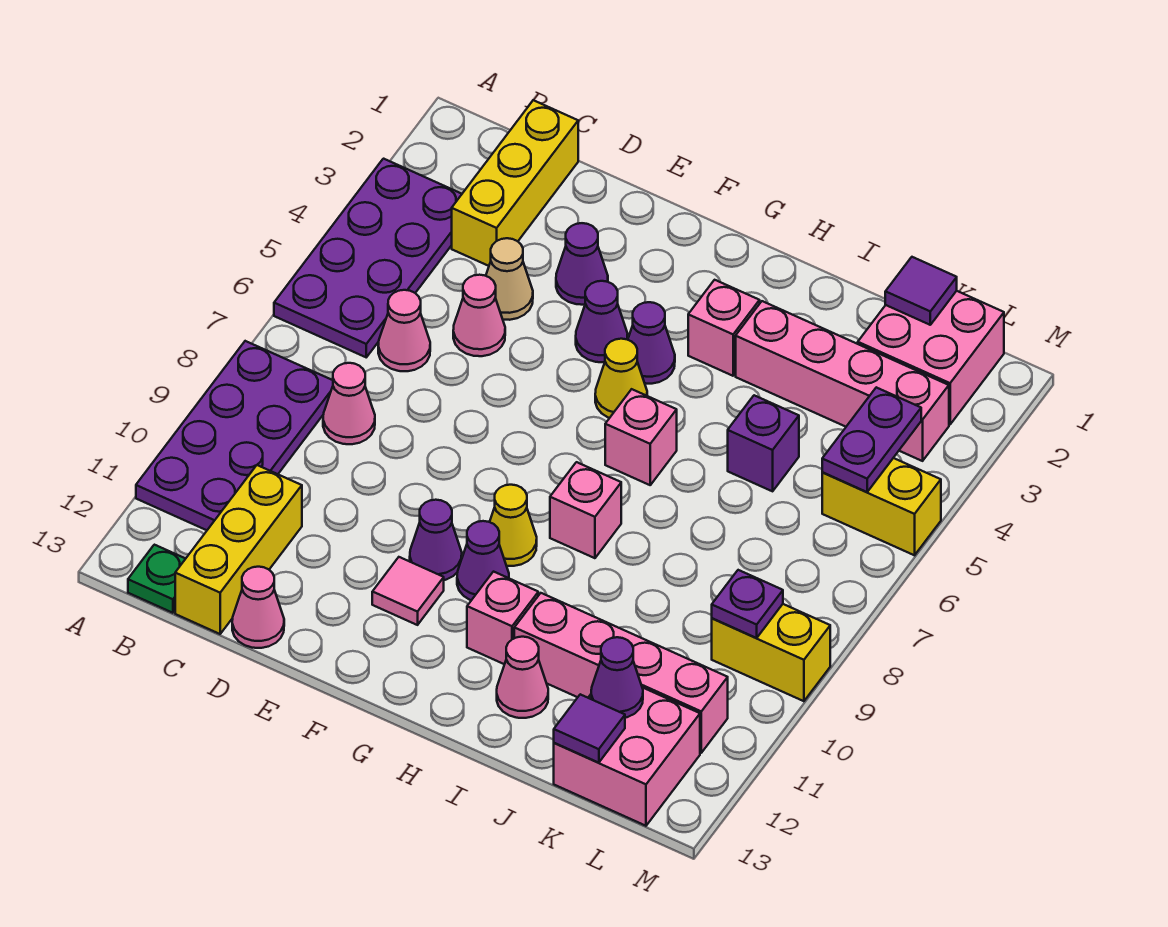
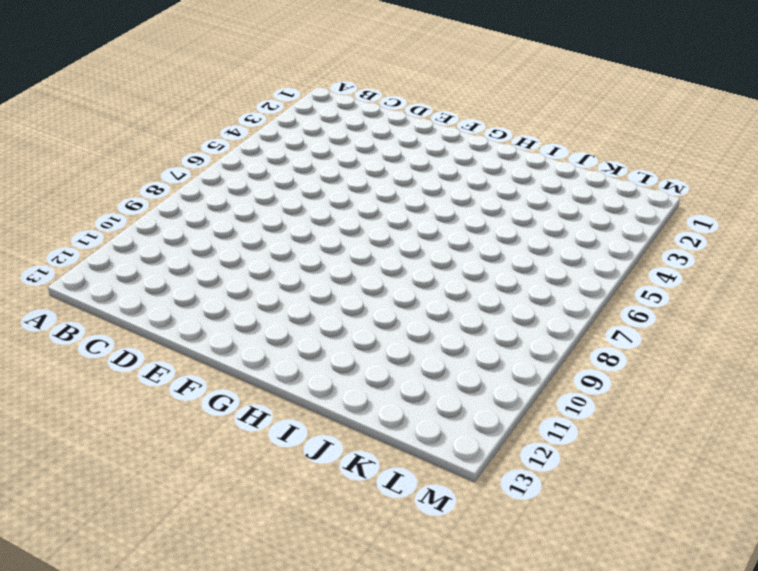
none -> purple 2x4 plate [274,159,462,357]
none -> purple 2x4 plate [136,341,333,530]
none -> green 1x1 plate [128,545,185,613]
none -> yellow 1x3 brick [452,100,578,266]

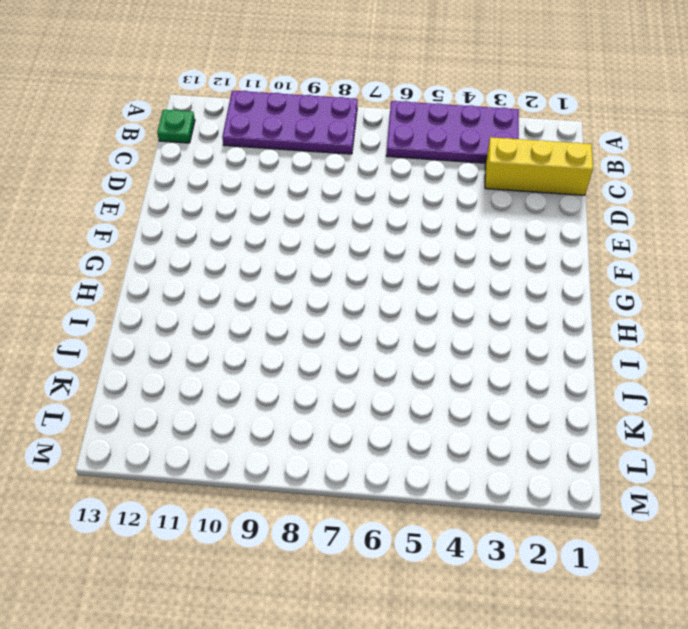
none -> pink 1x1 cone [378,290,430,371]
none -> pink 1x1 cone [323,363,375,444]
none -> yellow 1x3 brick [175,465,302,634]
none -> tan 1x1 cone [486,238,533,320]

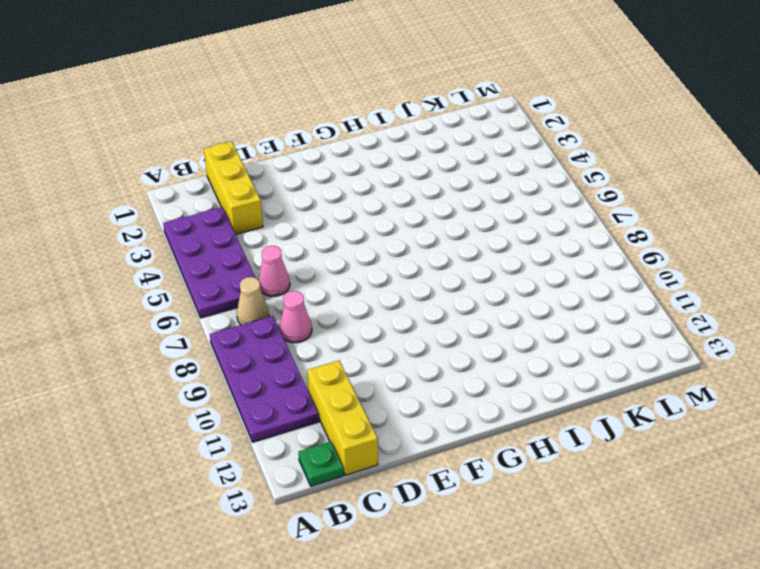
tan 1x1 cone [237,277,269,325] -> tan 1x1 cone moved to [486,238,533,320]
none -> pink 1x1 cone [453,275,505,356]
none -> pink 1x1 cone [232,567,284,648]
none -> purple 1x1 cone [556,223,608,305]
none -> purple 1x1 cone [576,281,628,362]

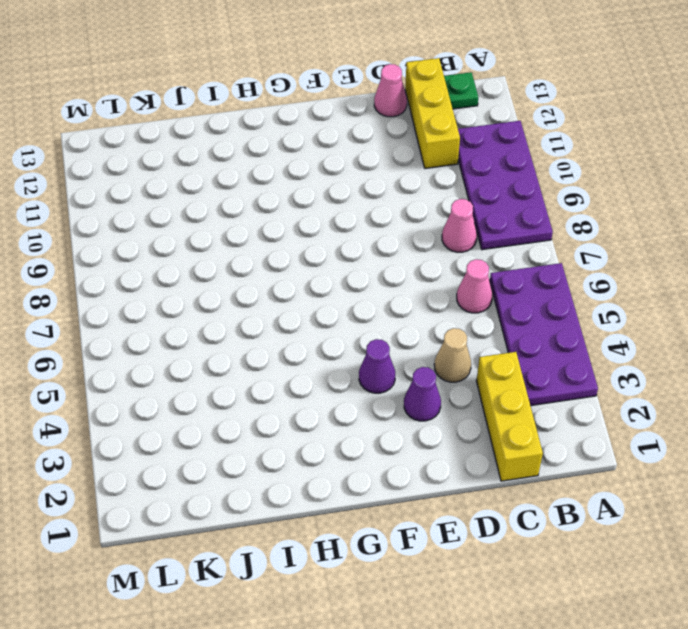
none -> pink 1x1 cone [453,275,505,356]
none -> purple 1x1 cone [410,500,462,580]
none -> pink 1x1 tile [372,557,444,625]
none -> purple 1x1 cone [628,302,675,384]

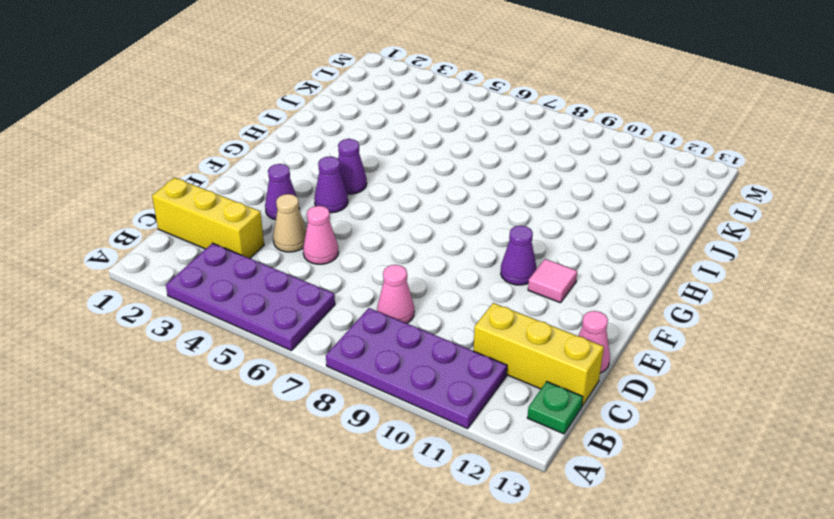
none -> pink 1x1 cone [378,290,430,371]
none -> yellow 1x1 cone [595,339,647,418]
none -> yellow 1x1 cone [490,485,537,566]
none -> purple 1x1 cone [457,521,509,600]

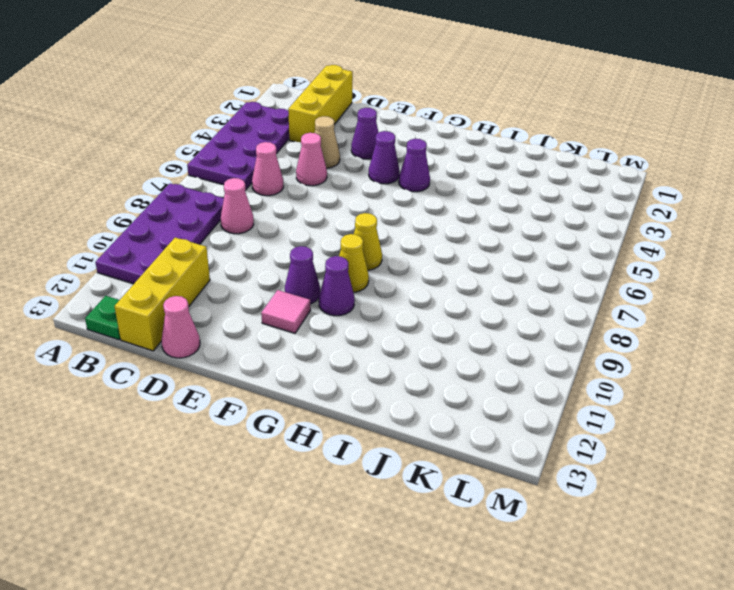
yellow 1x1 cone [354,213,382,270] -> yellow 1x1 cone moved to [595,339,647,418]
none -> pink 1x1 brick [688,280,760,376]
none -> pink 1x1 brick [605,389,677,485]
none -> pink 1x1 brick [550,462,621,558]
none -> pink 1x1 brick [467,572,538,664]

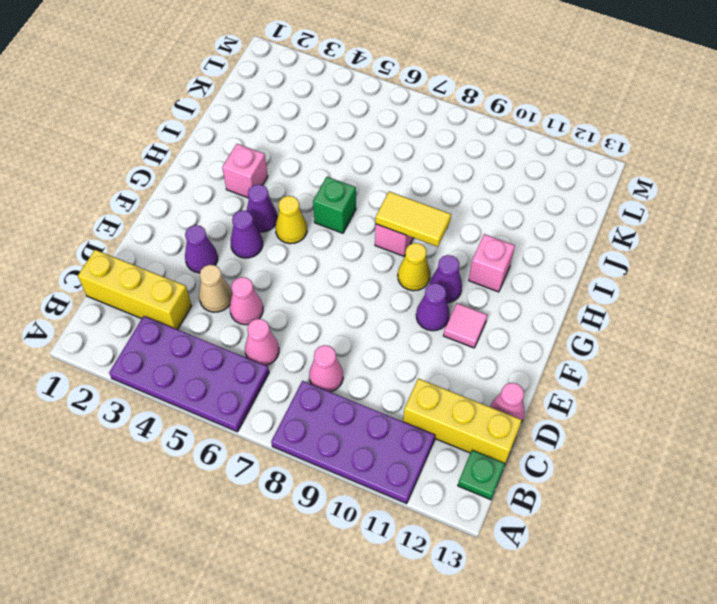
green 1x1 brick [313,177,356,233] -> pink 1x1 brick [605,389,677,485]
yellow 1x2 tile [376,192,451,247] -> none
none -> pink 1x4 brick [736,301,949,461]
none -> pink 1x4 brick [514,593,728,753]
none -> pink 1x1 cone [497,637,548,718]
none -> purple 1x1 brick [728,395,799,491]

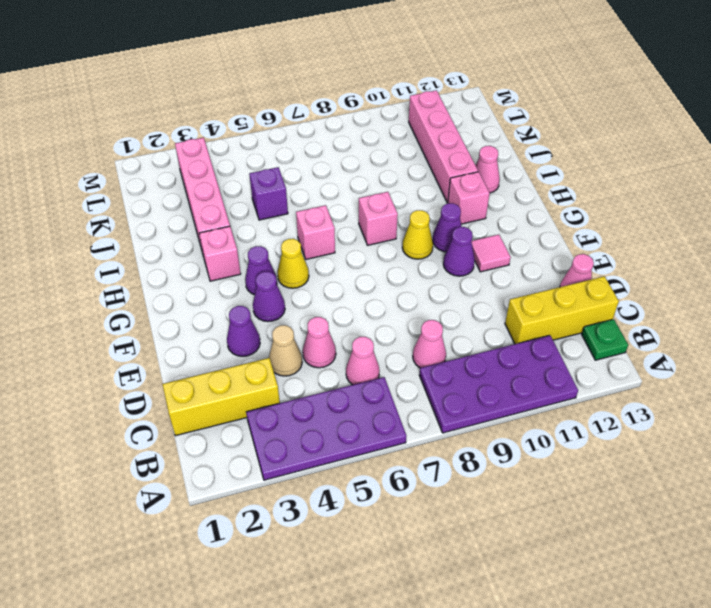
none -> pink 2x2 brick [858,291,1004,425]
none -> pink 2x2 brick [554,688,700,826]
none -> yellow 1x2 brick [822,458,941,555]
none -> yellow 1x2 brick [712,604,830,701]

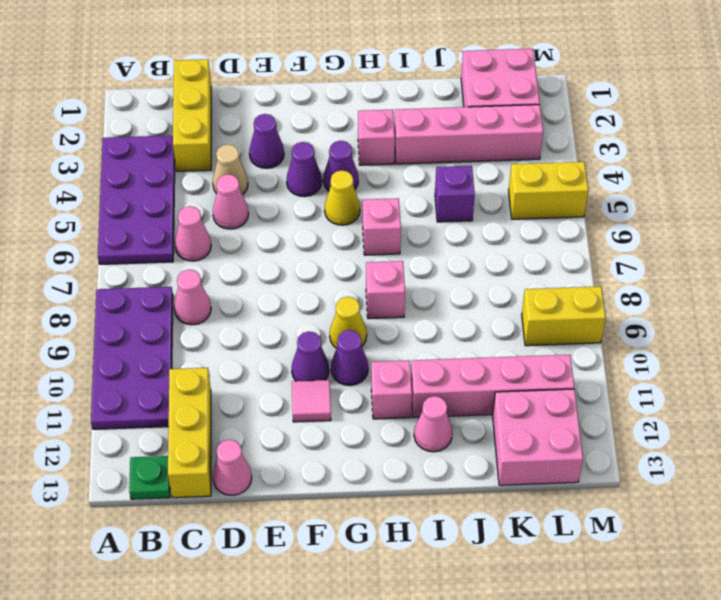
none -> purple 1x1 tile [885,257,957,325]
none -> purple 1x1 cone [591,637,643,718]
none -> purple 1x1 tile [554,694,625,763]
none -> purple 1x2 plate [822,387,921,492]

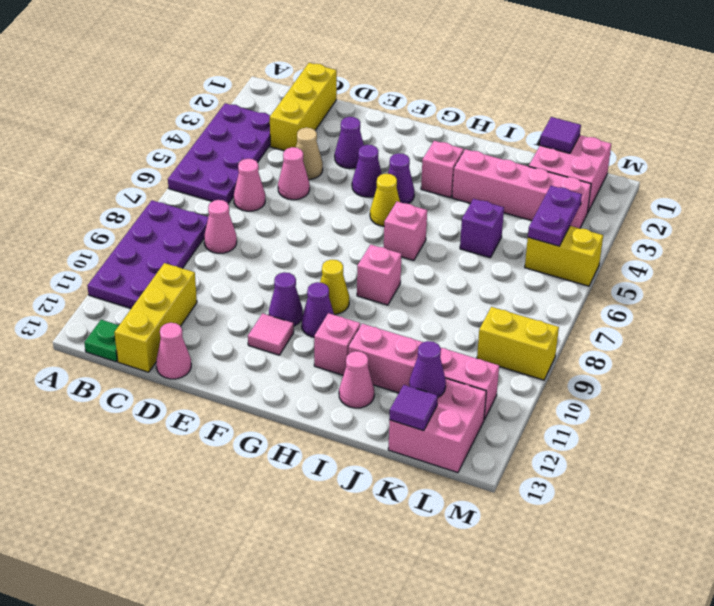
none -> purple 1x1 plate [712,570,783,638]

